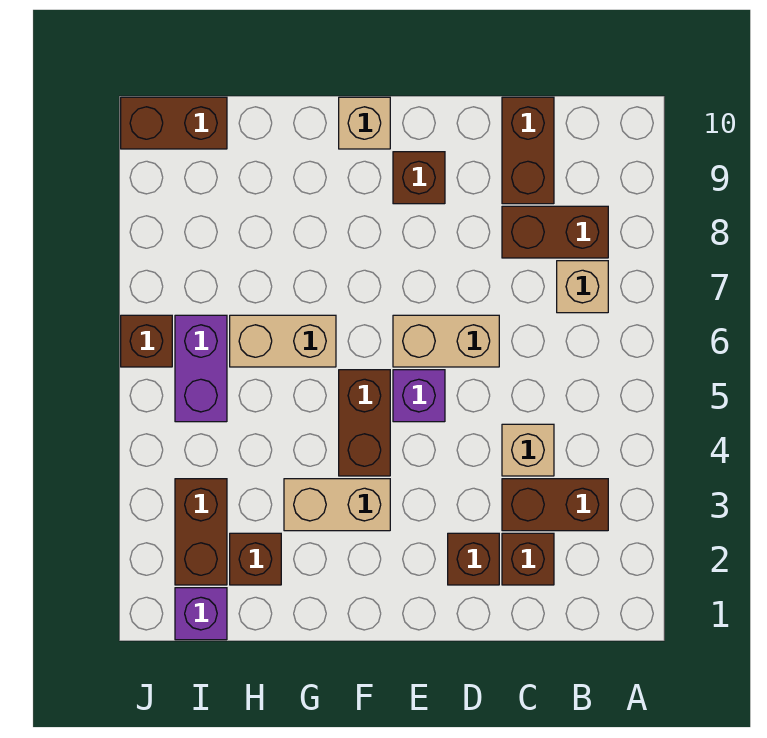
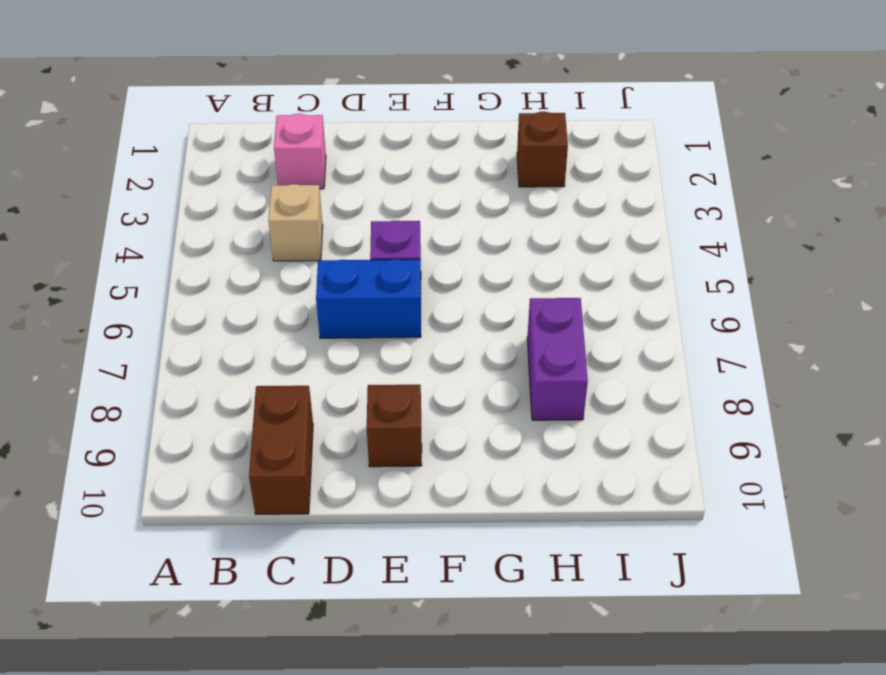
pink 1x1 brick [274,114,326,189] -> brown 1x1 brick [502,533,554,585]
blue 1x2 brick [316,259,421,338] -> tan 1x2 brick [393,315,499,367]
purple 1x2 brick [527,298,588,420] -> purple 1x2 brick moved to [175,315,227,422]
none -> brown 1x2 brick [502,479,608,531]
none -> tan 1x1 brick [557,261,608,313]
none -> brown 1x2 brick [502,206,608,258]

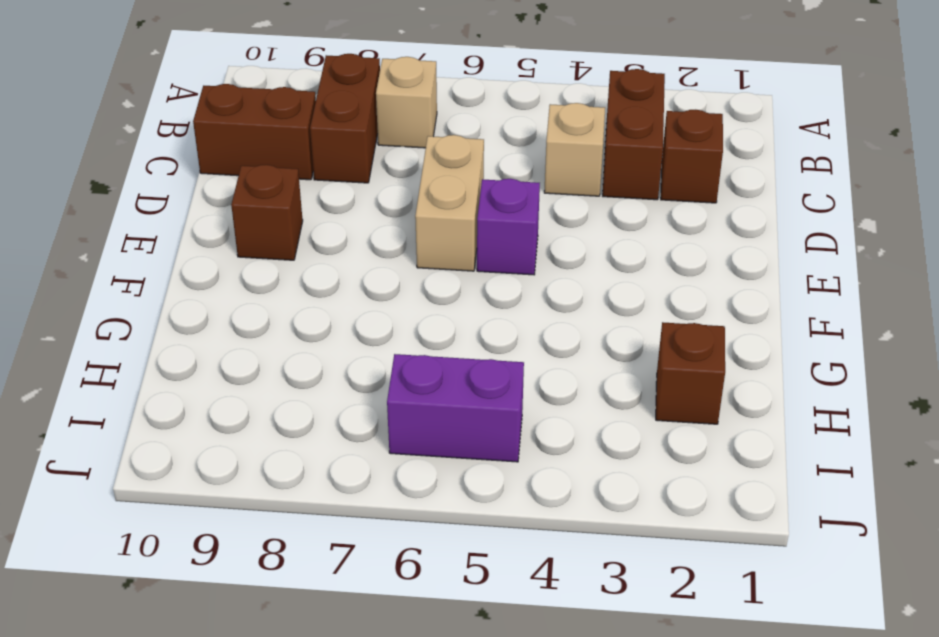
none -> brown 1x1 brick [448,533,499,585]
none -> tan 1x2 brick [284,479,390,531]
none -> brown 1x2 brick [339,370,390,476]

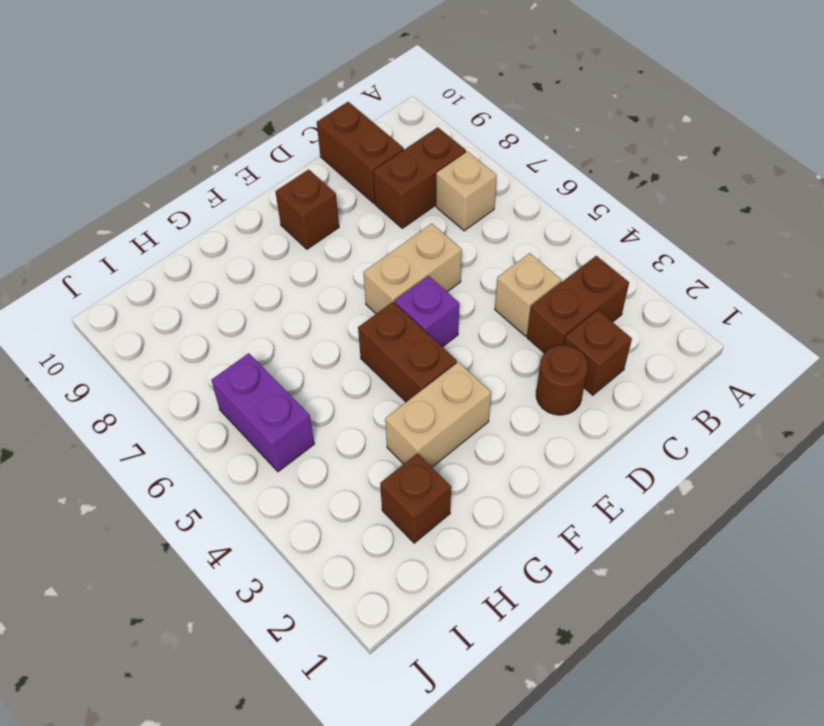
brown 1x1 round brick [536,345,588,415] -> brown 1x1 brick [448,533,499,585]
none -> tan 1x1 brick [339,97,390,149]
none -> tan 1x2 brick [230,315,336,367]
none -> purple 1x1 brick [175,588,227,640]

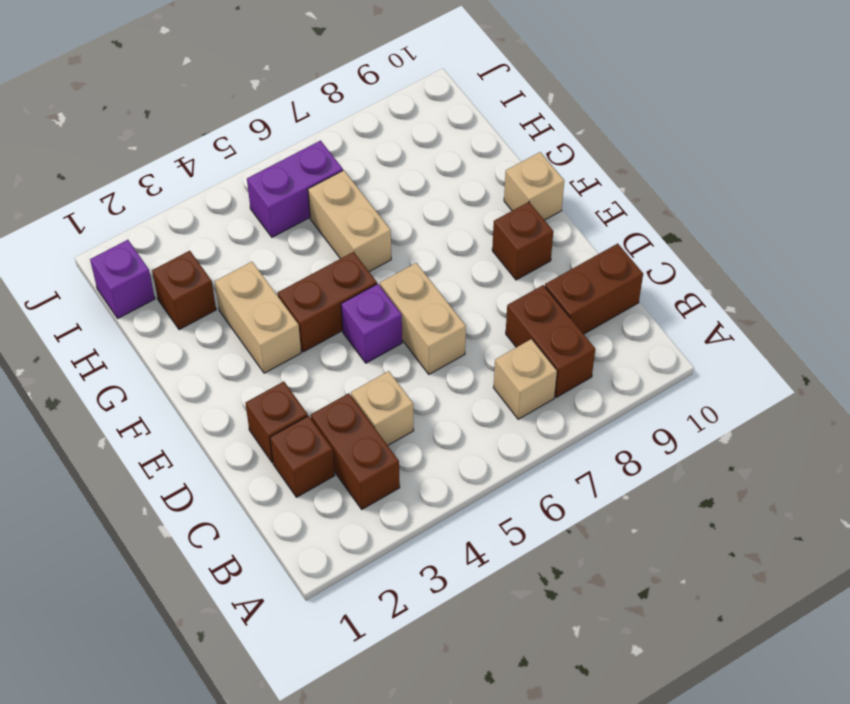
none -> brown 1x2 brick [175,479,227,585]
none -> brown 1x2 brick [121,97,227,149]
none -> brown 1x1 brick [121,315,172,367]

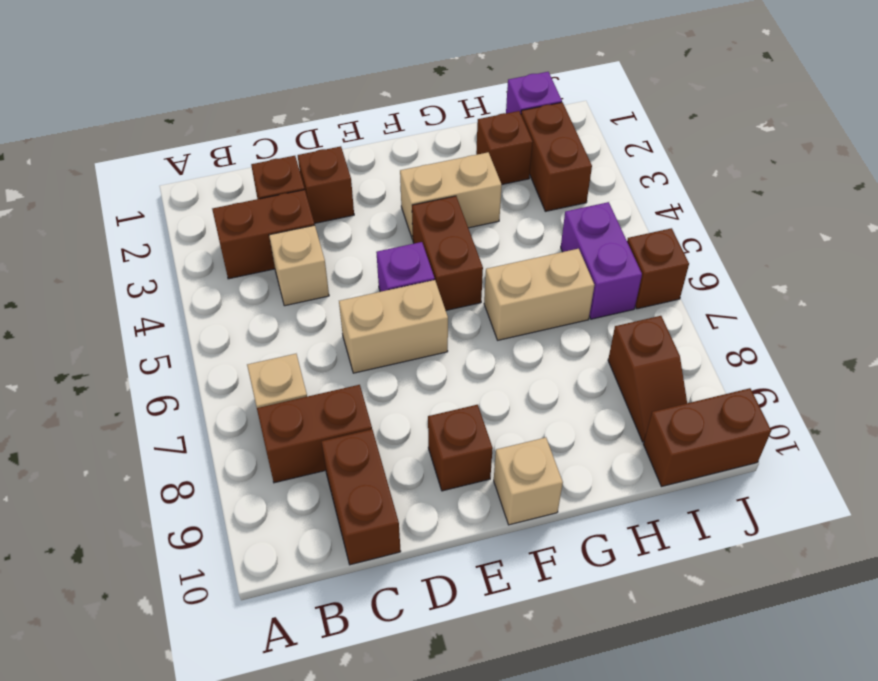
brown 1x2 slope [608,316,687,442] -> none

